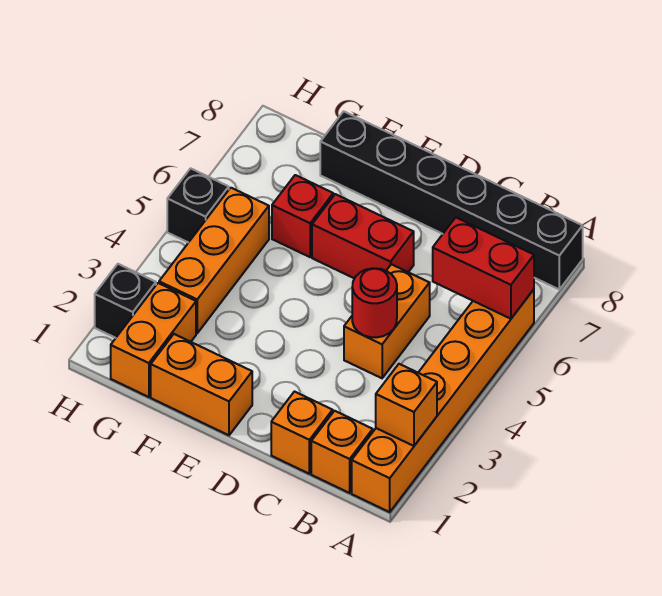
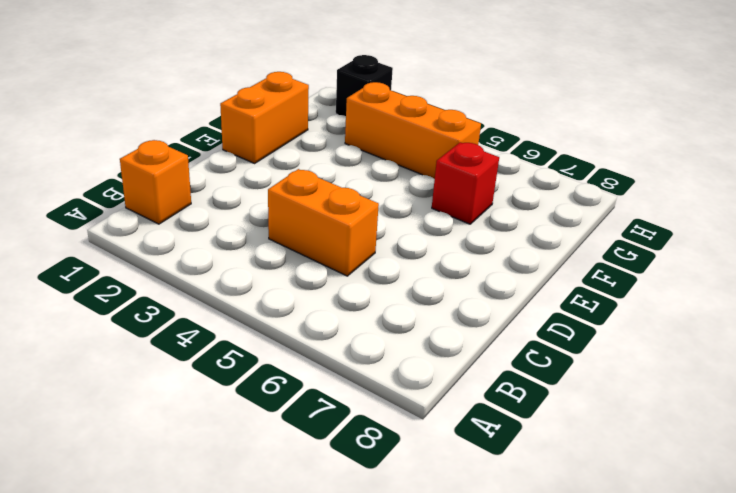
none -> orange 1x6 brick [352,290,534,512]
none -> black 1x6 brick [320,111,583,289]
none -> orange 1x1 brick [271,392,333,474]

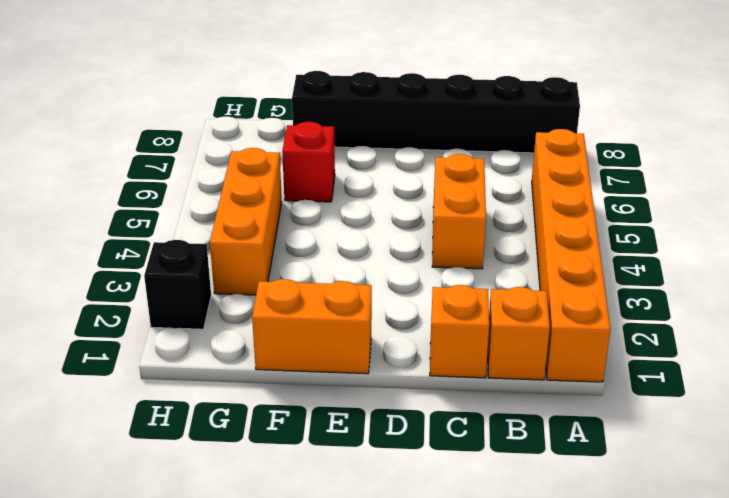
none -> red 1x2 brick [312,194,414,278]
none -> orange 1x2 brick [111,283,196,397]
none -> black 1x1 brick [167,168,229,243]

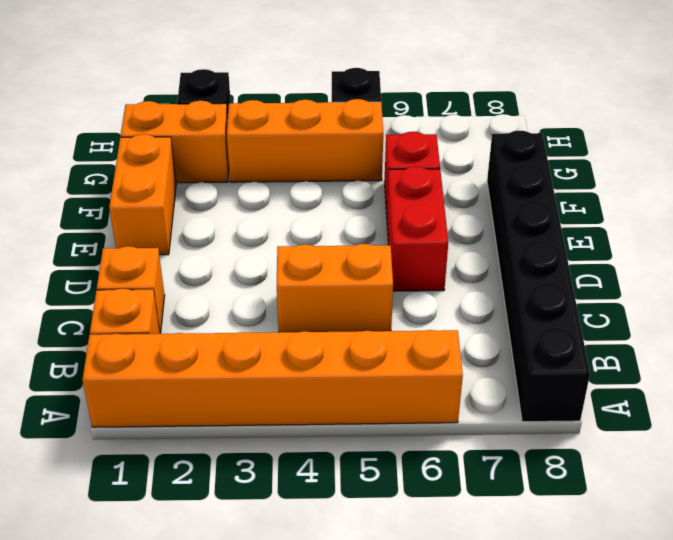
none -> orange 1x1 brick [376,364,437,446]
none -> red 1x2 brick [433,218,534,319]
none -> red 1x1 round brick [352,268,397,338]

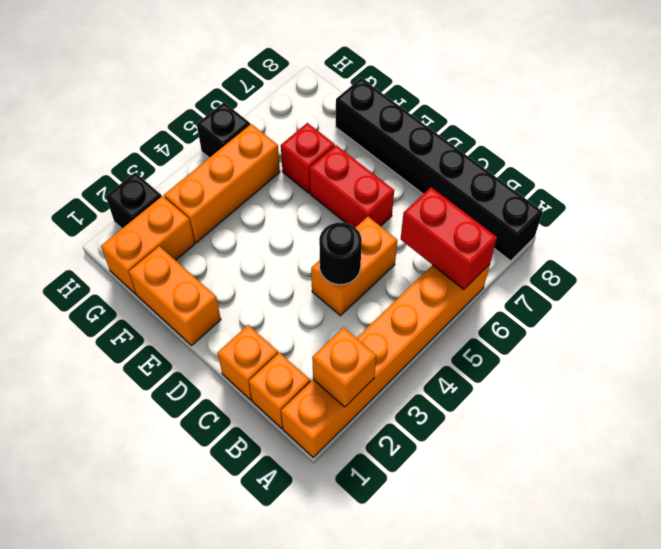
black 1x1 round brick [319,223,362,285] -> red 1x1 round brick [352,268,397,338]

